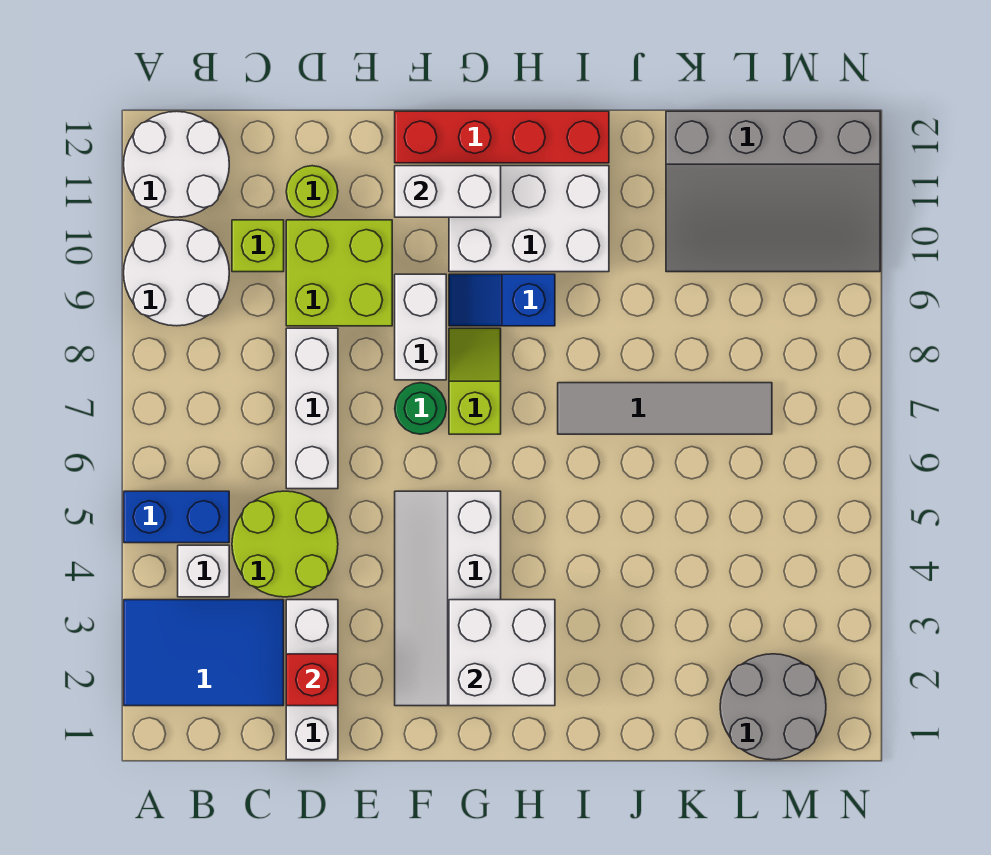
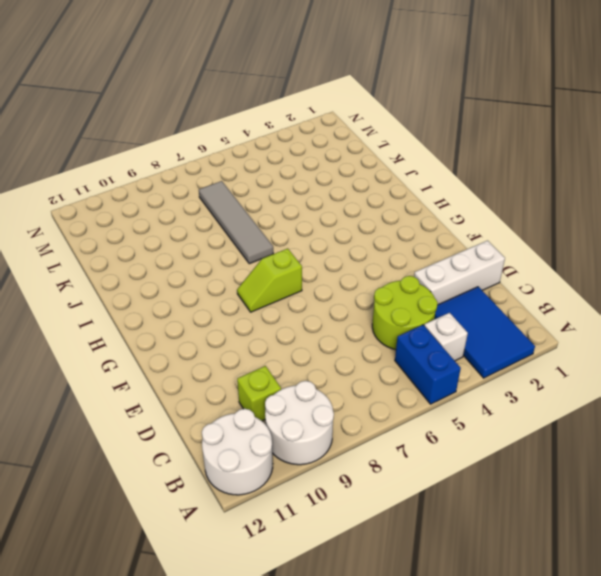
none -> white 1x3 brick [286,328,338,489]
none -> lime 2x2 brick [286,220,392,326]
none -> lime 1x1 round brick [286,166,338,217]

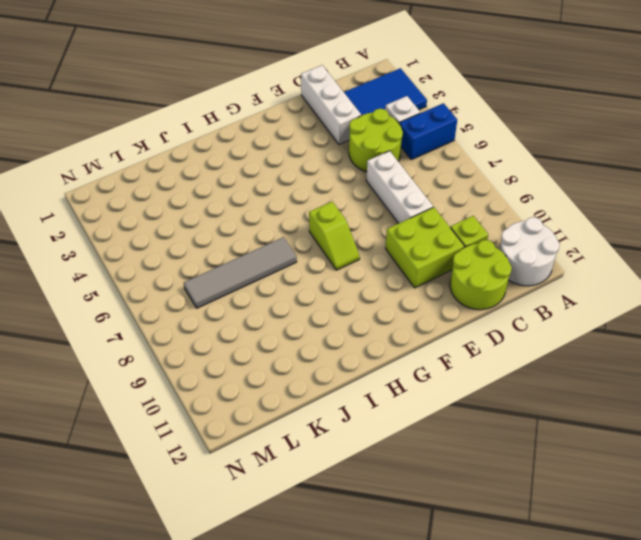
lime 2x2 round brick [450,240,512,310] -> lime 1x1 round brick [286,166,338,217]
none -> white 2x2 round brick [124,220,229,326]
none -> white 2x4 slope [395,491,501,706]
none -> green 1x1 round brick [395,383,446,434]

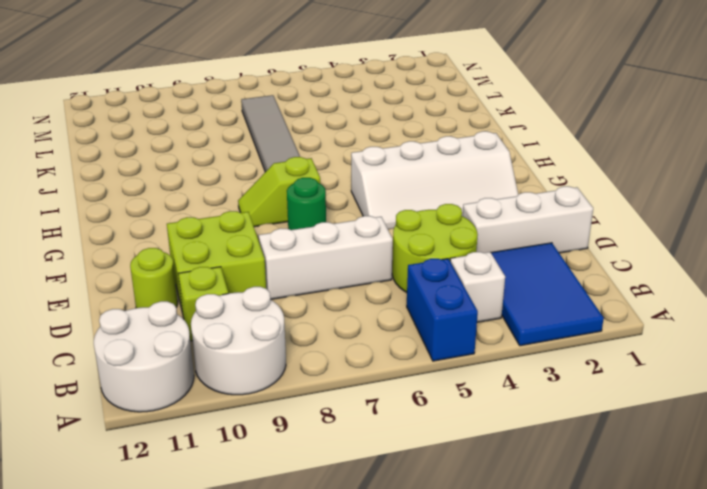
none -> white 1x2 brick [395,274,446,380]
none -> red 1x4 brick [395,111,609,163]
none -> blue 1x2 slope [449,274,555,326]

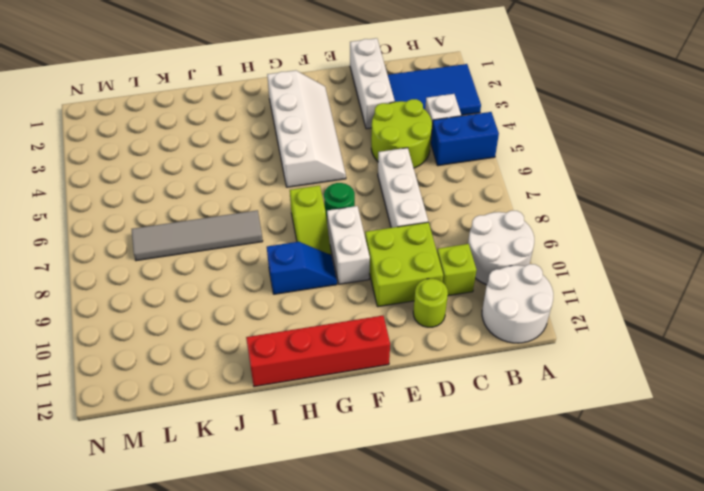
none -> white 2x3 brick [449,166,609,272]
none -> grey 3x4 slope [666,111,880,272]
none -> grey 2x2 round brick [720,654,826,760]

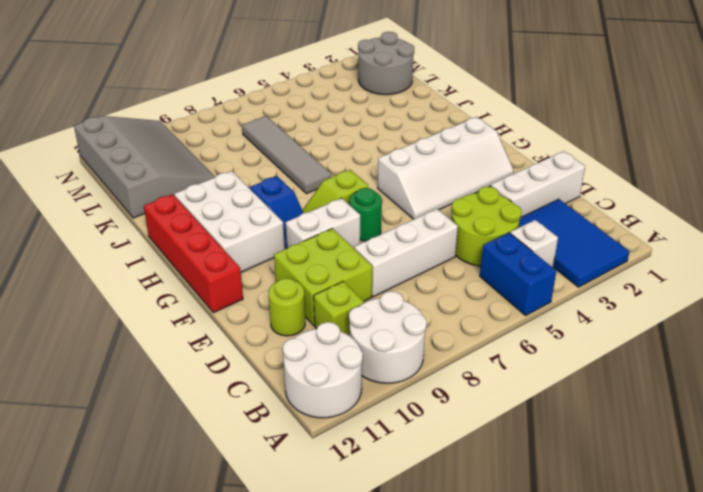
none -> red 1x1 brick [286,654,338,706]
none -> white 1x2 brick [395,166,501,217]
none -> white 2x2 brick [449,600,555,706]

